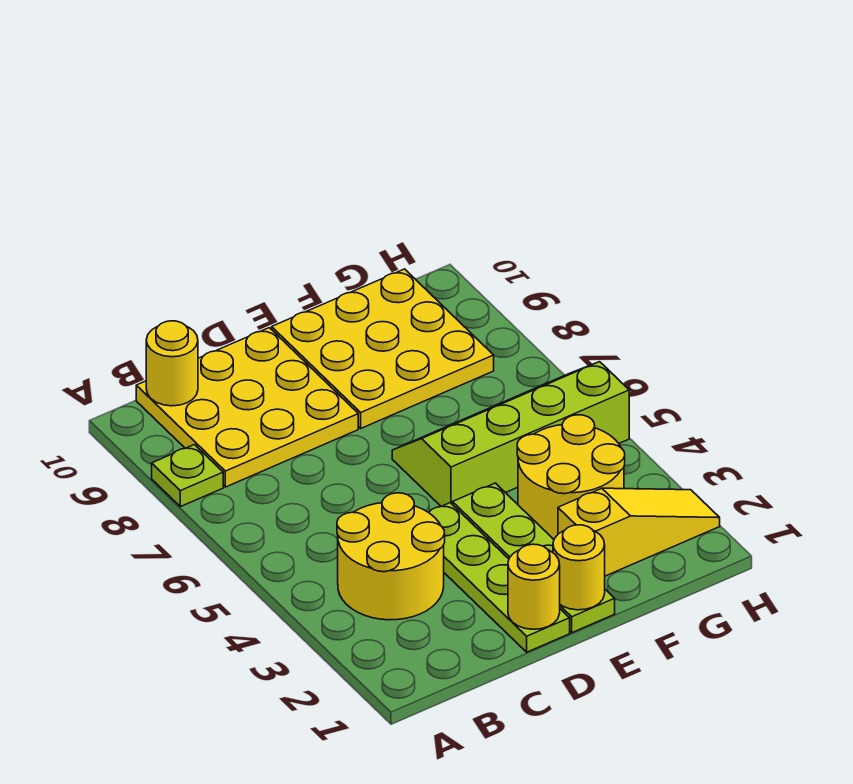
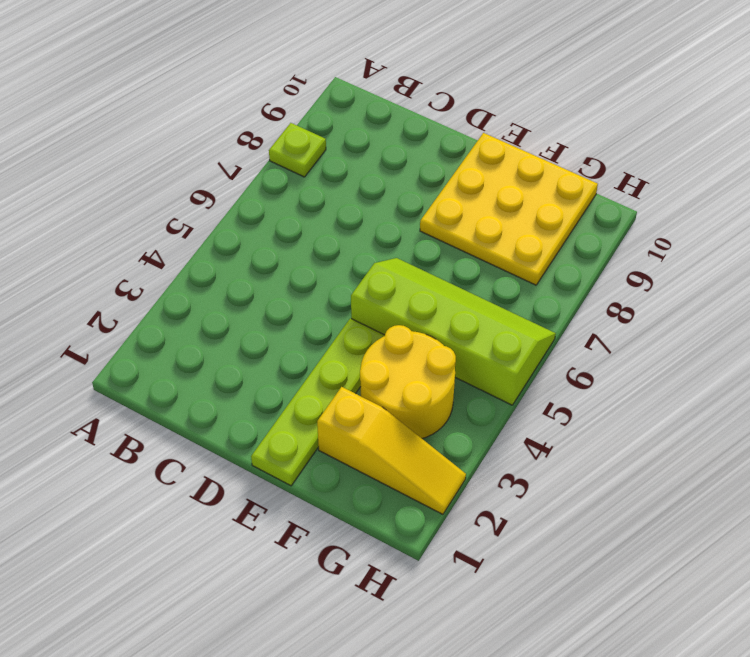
none -> yellow 2x2 round brick [337,493,445,620]
none -> yellow 3x3 plate [136,328,358,487]
none -> lime 1x4 plate [429,503,570,652]

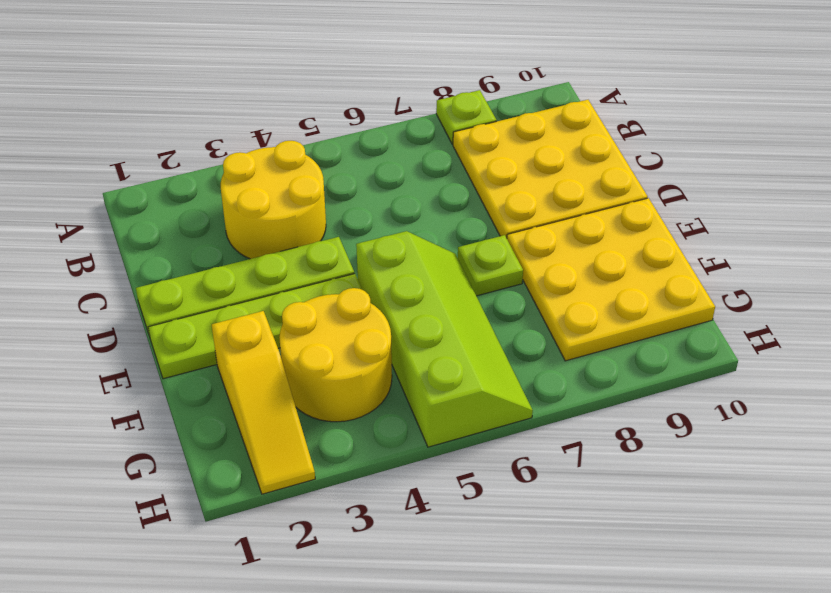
lime 1x1 plate [458,235,523,296] -> none
none -> yellow 1x1 round brick [146,321,198,406]
none -> yellow 1x1 round brick [508,544,560,629]
none -> yellow 1x1 round brick [553,525,605,610]

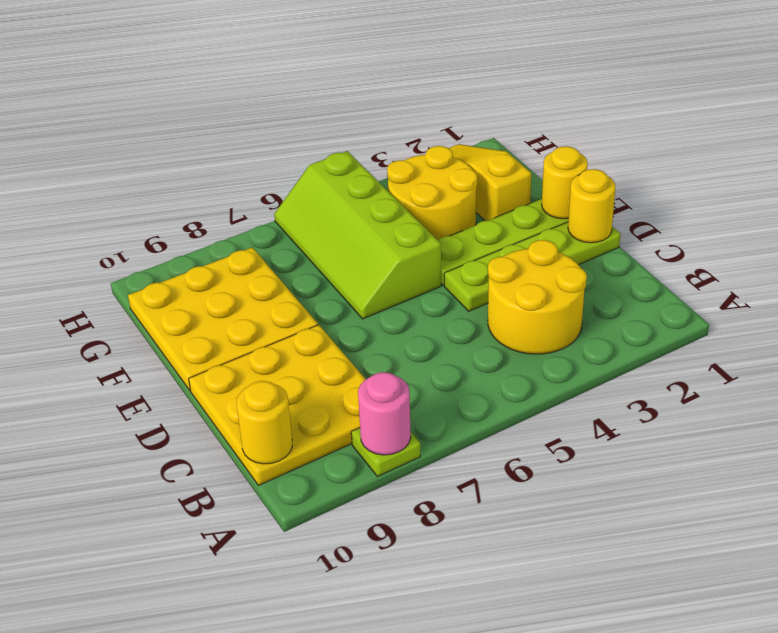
pink 1x1 round brick [358,372,411,455] -> none

